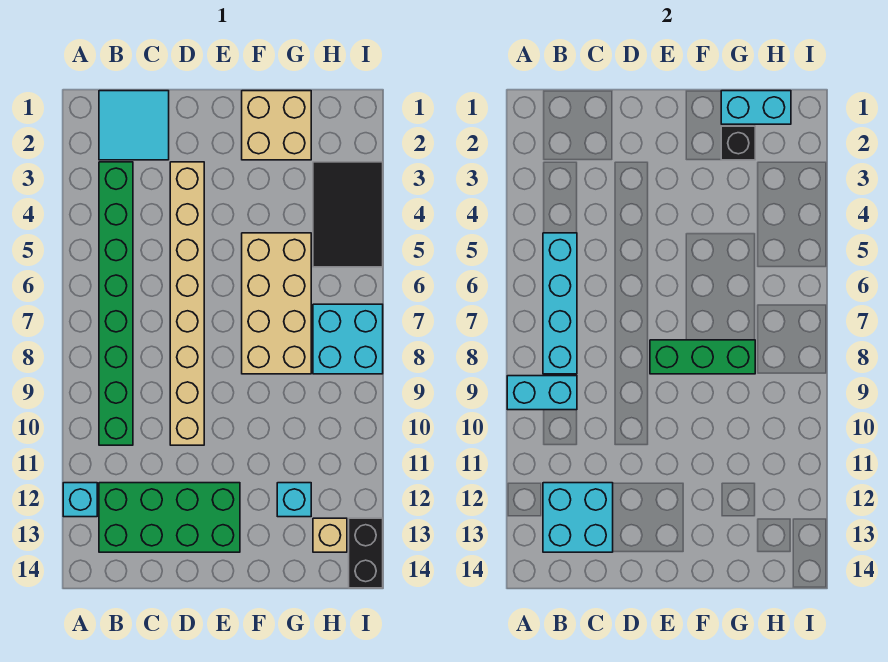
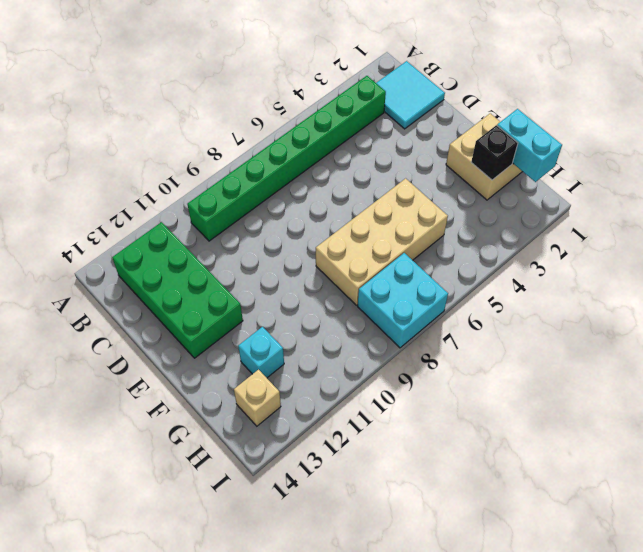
none -> cyan 1x1 brick [63,483,97,517]
none -> tan 1x8 brick [170,162,204,445]
none -> black 2x3 tile [313,162,383,267]

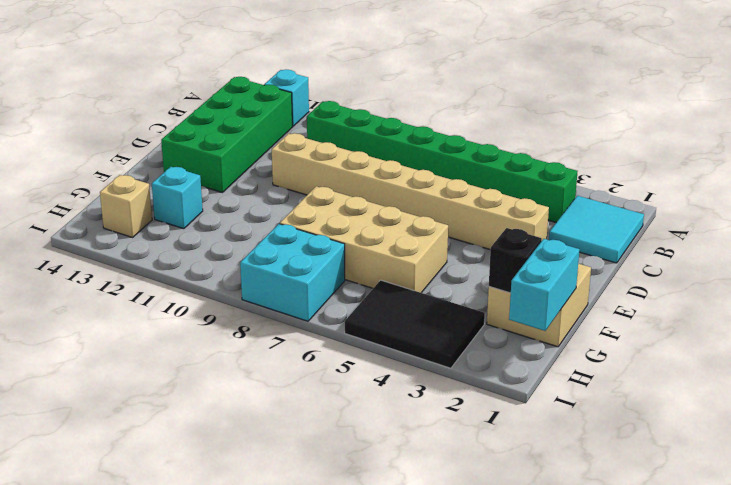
none -> black 1x2 brick [349,518,383,588]
none -> cyan 1x2 brick [507,376,577,410]
none -> cyan 1x4 brick [543,233,577,374]

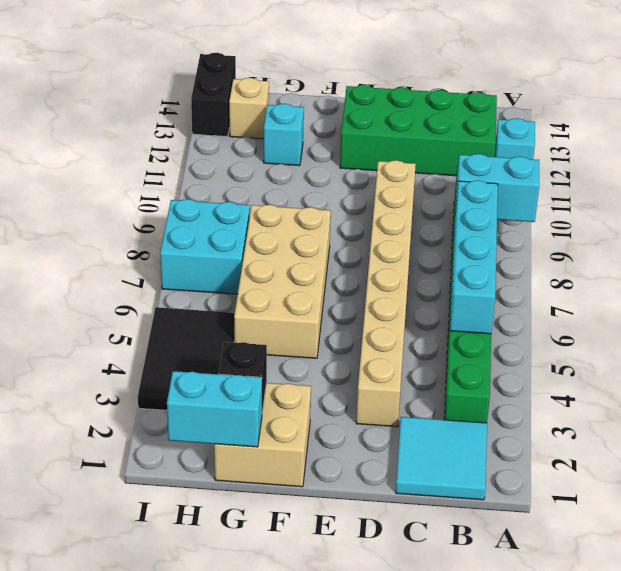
none -> cyan 2x2 brick [543,483,613,552]
none -> green 1x3 brick [650,340,755,374]

